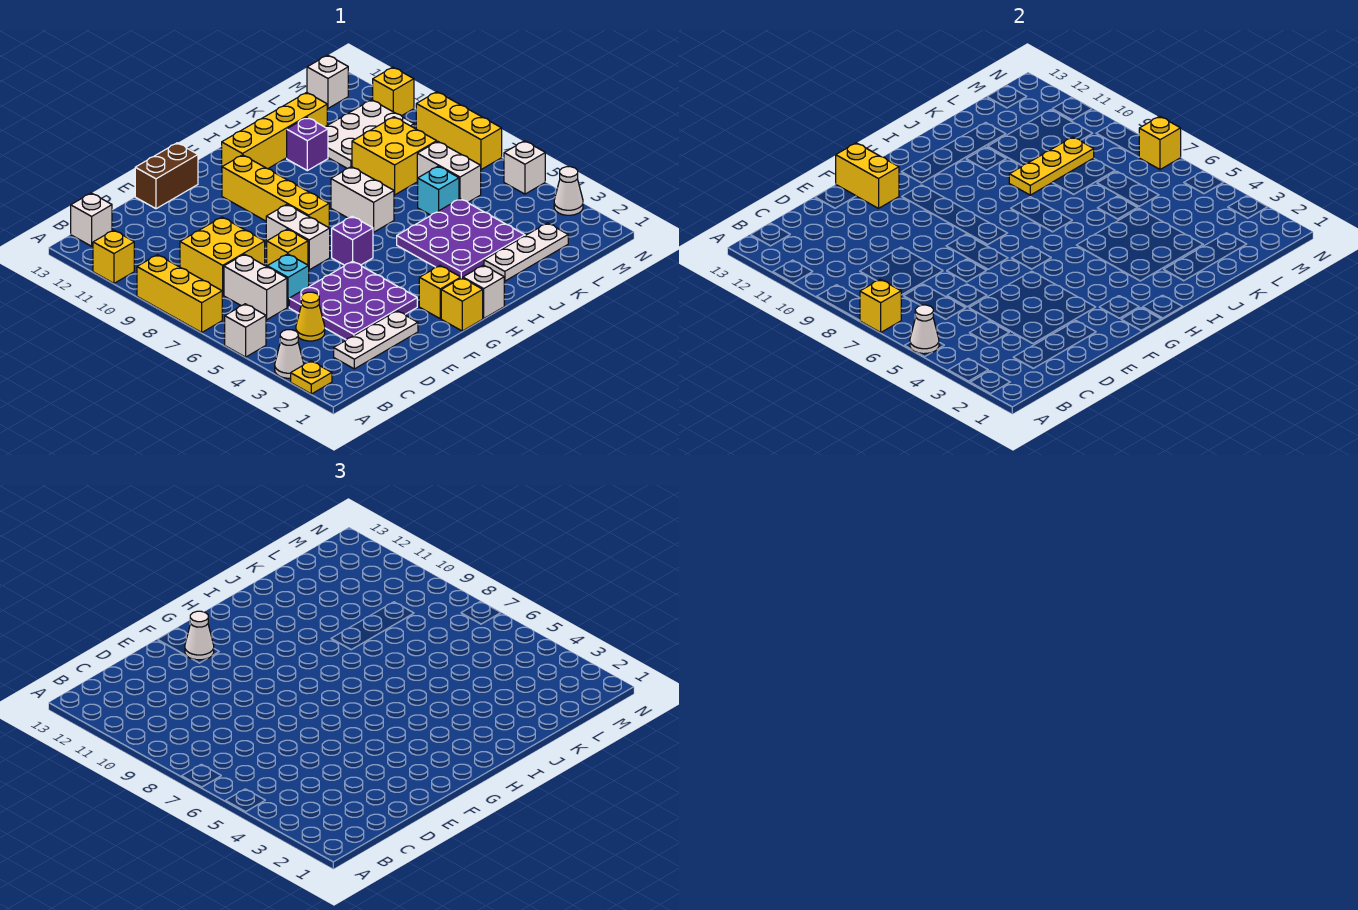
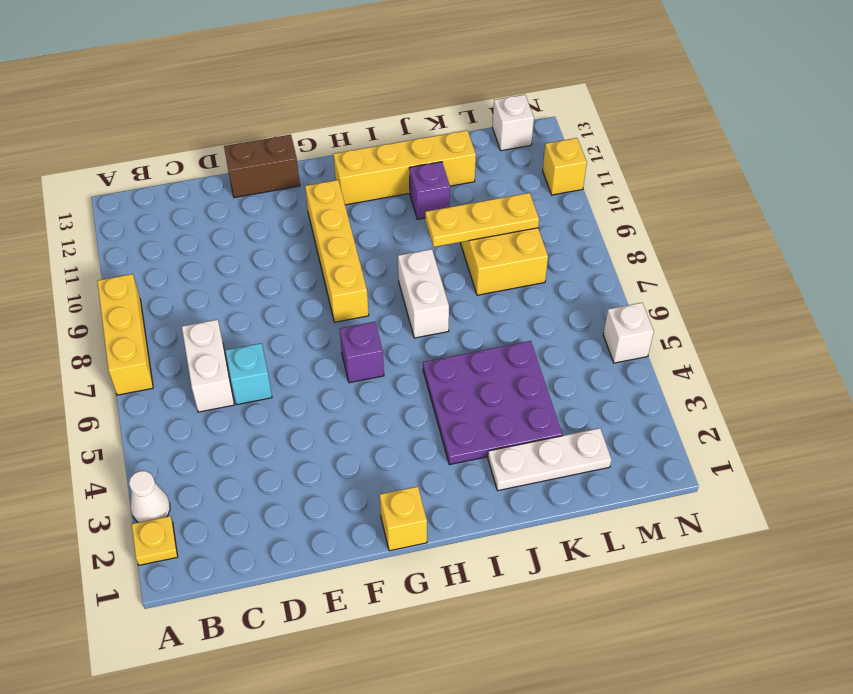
none -> white 1x1 brick [225,304,266,357]
none -> yellow 1x1 brick [93,230,134,283]
none -> white 1x1 brick [71,193,112,246]
none -> white 1x3 plate [334,311,418,369]

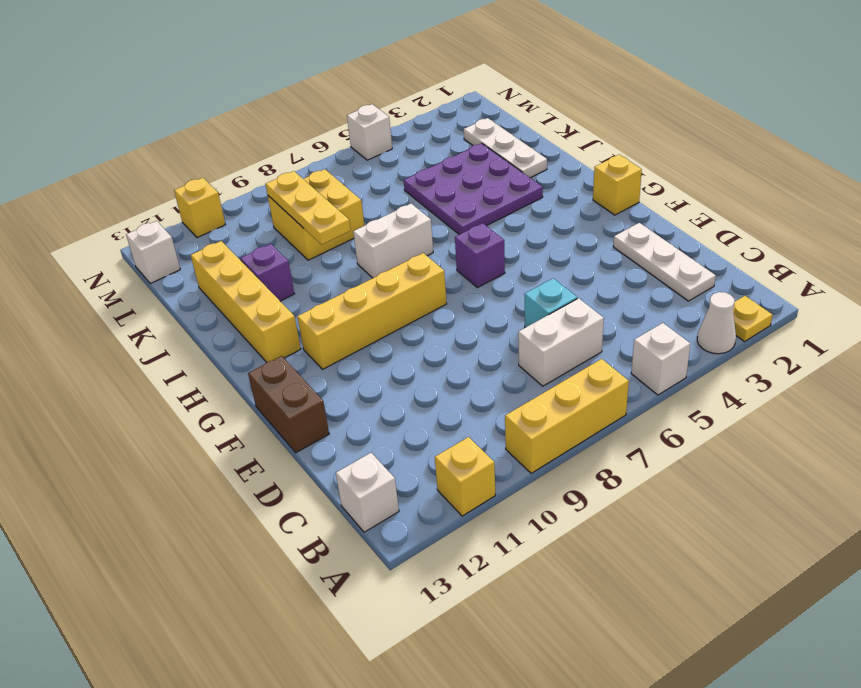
none -> yellow 1x1 cone [296,292,325,341]
none -> yellow 2x2 brick [180,217,265,295]
none -> purple 3x3 plate [289,261,417,340]
none -> yellow 1x1 brick [267,229,308,266]

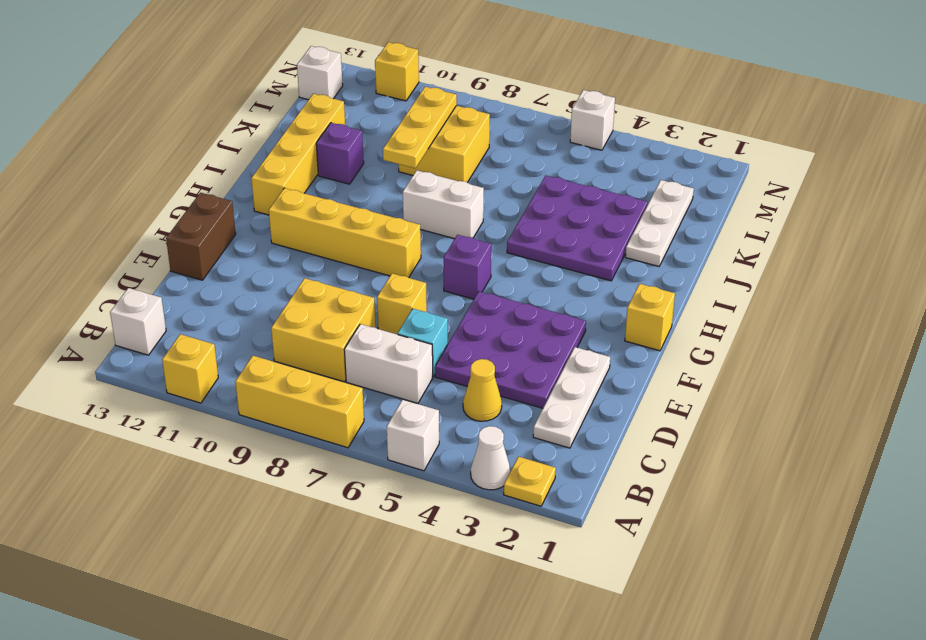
none -> white 1x2 brick [266,204,330,270]
none -> yellow 1x1 brick [419,266,461,319]
none -> white 1x1 brick [463,265,504,318]
none -> cyan 1x1 brick [418,166,459,215]

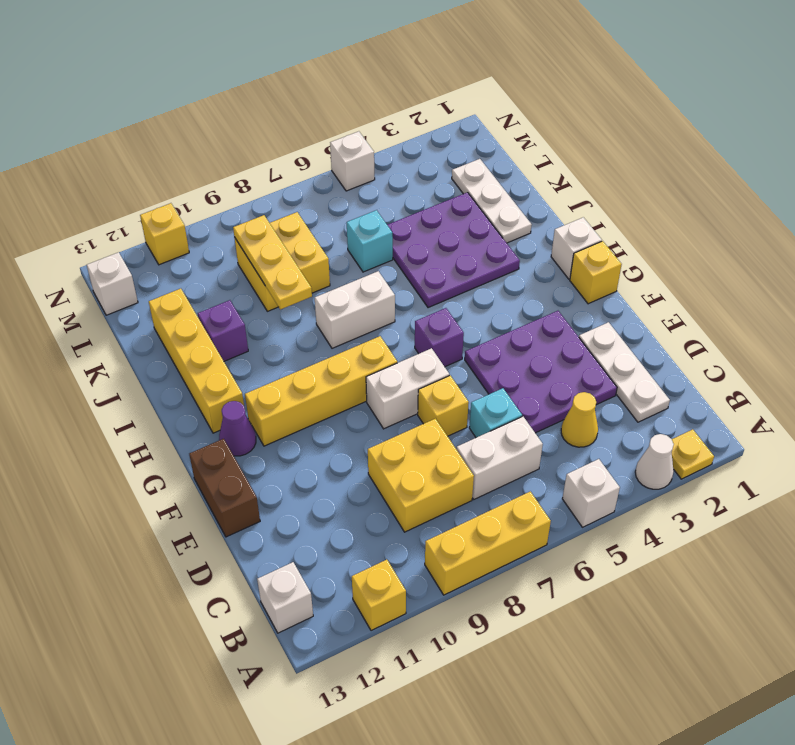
purple 1x1 cone [219,401,256,456] -> none
none -> yellow 1x1 brick [419,266,461,319]
none -> white 2x3 plate [325,100,414,169]
none -> white 1x2 brick [417,141,481,202]
none -> white 1x1 cone [554,167,583,215]

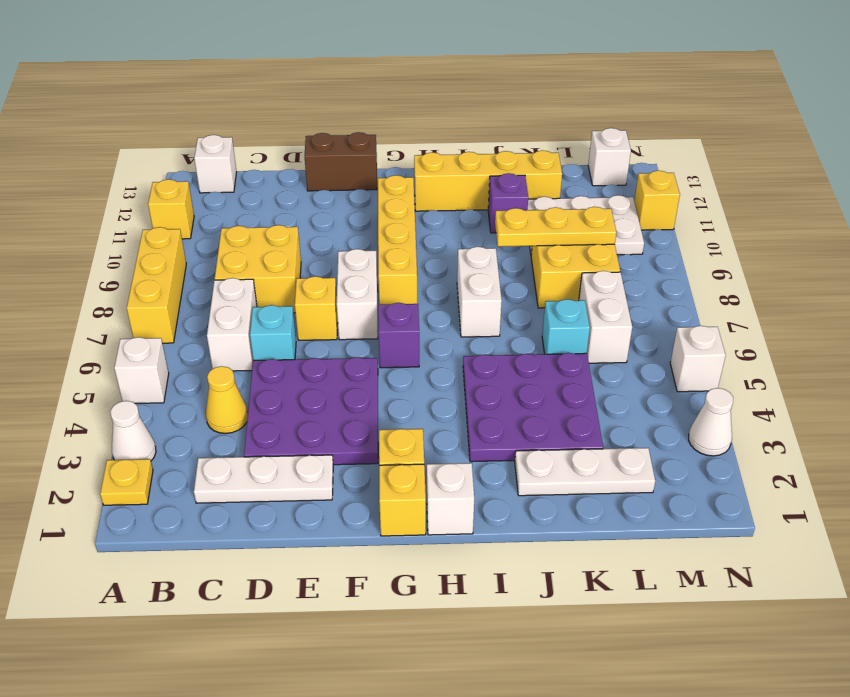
none -> yellow 1x3 brick [416,92,502,170]
none -> white 1x1 cone [910,305,939,354]
none -> yellow 1x1 brick [860,279,901,332]
none -> yellow 1x2 brick [836,143,899,208]

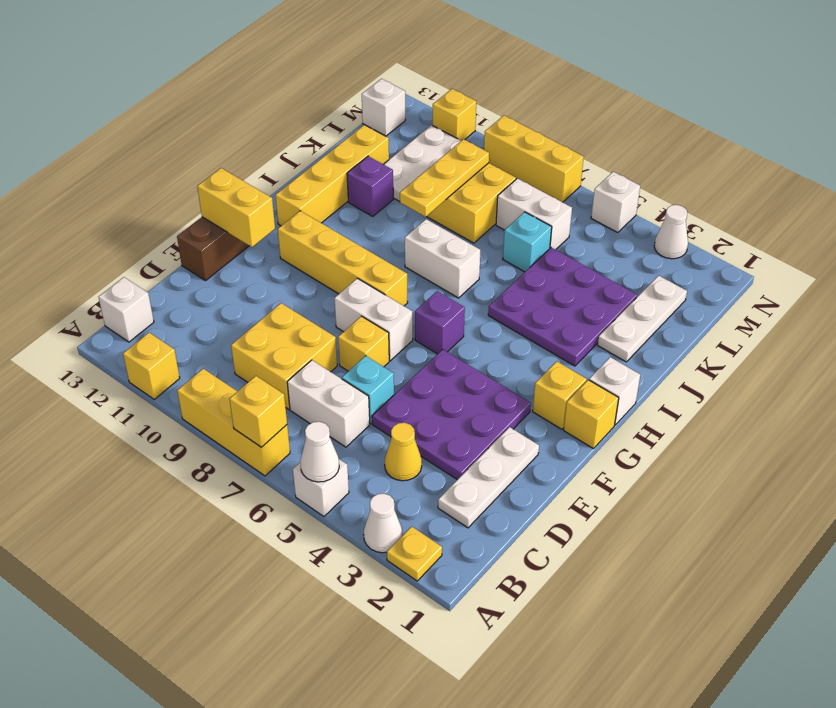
none -> yellow 1x1 brick [1139,116,1181,170]
none -> white 1x1 cone [185,611,214,660]

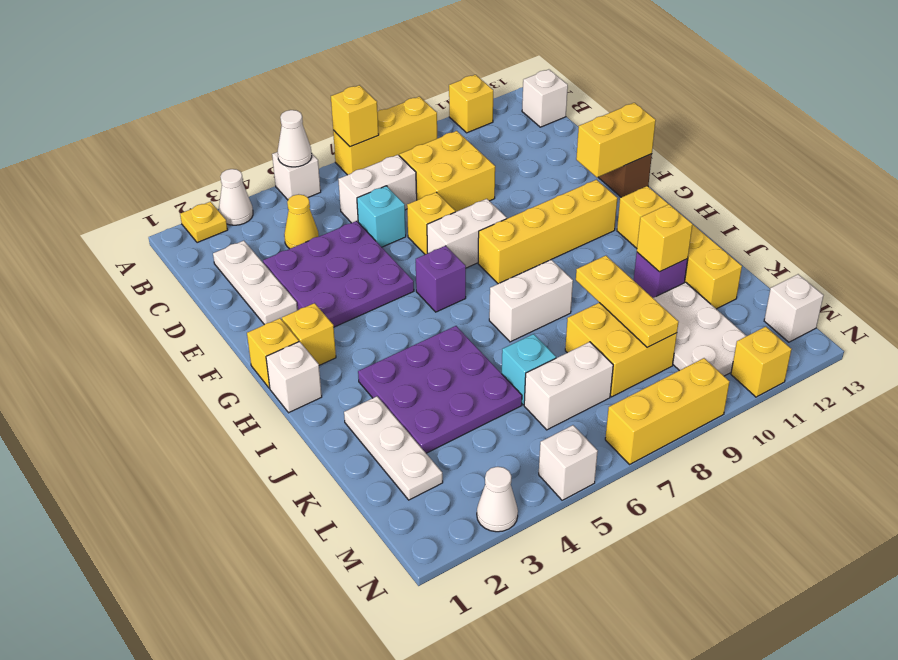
yellow 1x1 brick [637,204,693,272] -> yellow 1x1 brick moved to [1139,116,1181,170]
none -> white 1x1 cone [185,611,214,660]

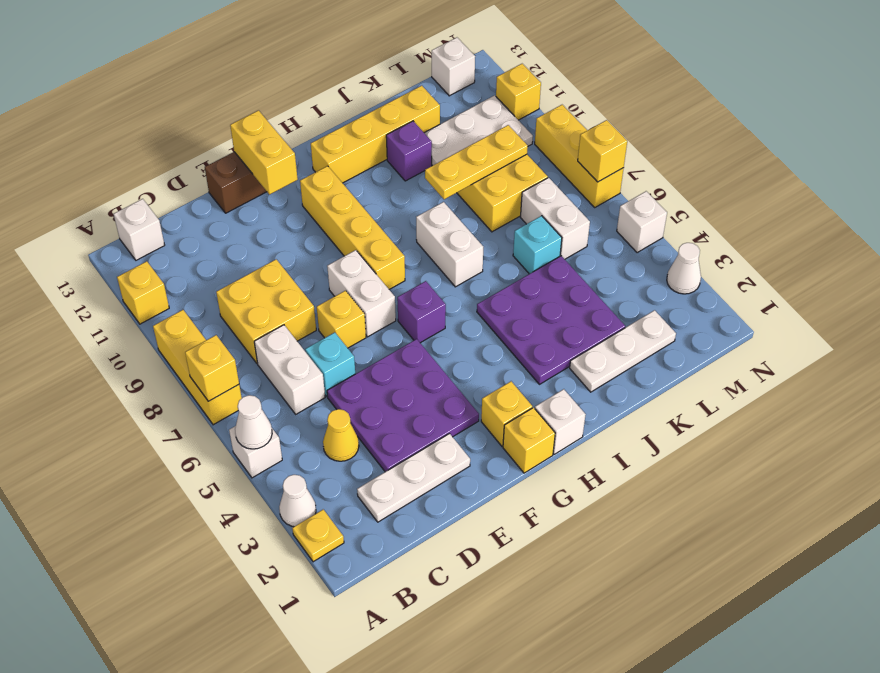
none -> white 1x1 cone [185,611,214,660]

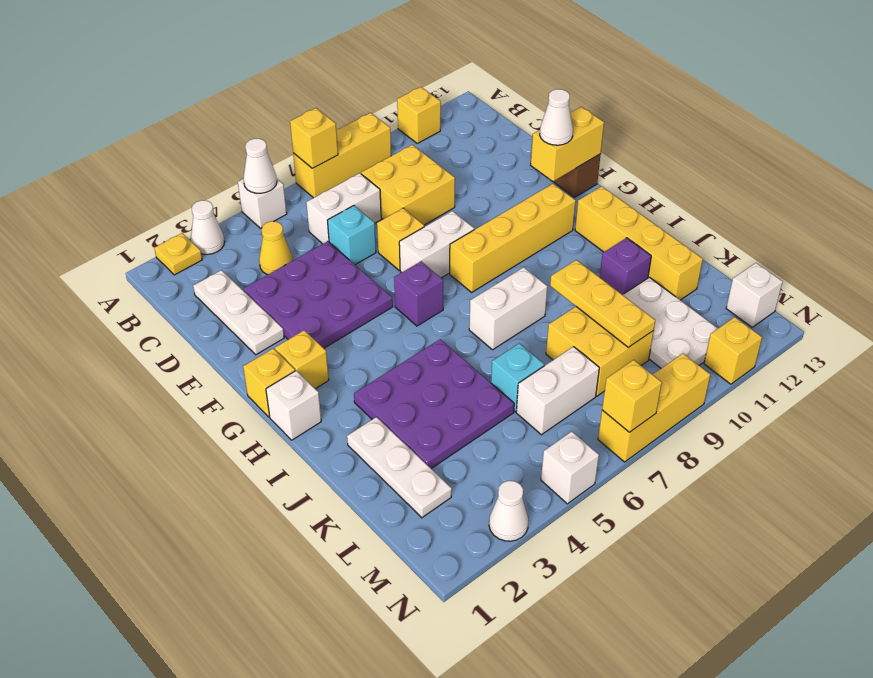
none -> white 1x1 brick [71,193,112,246]

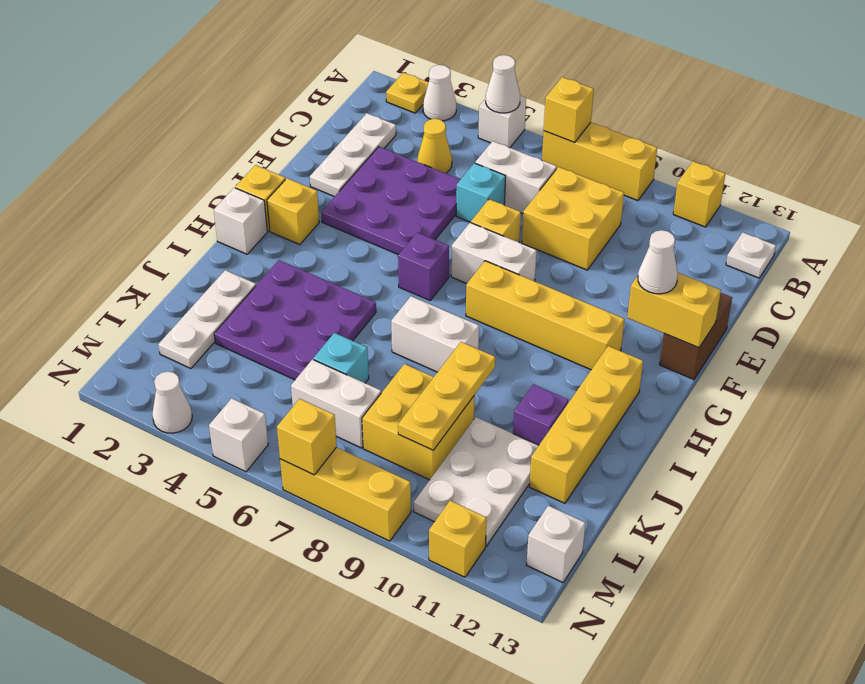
white 1x1 plate [726,233,776,278] -> white 1x1 brick [71,193,112,246]

